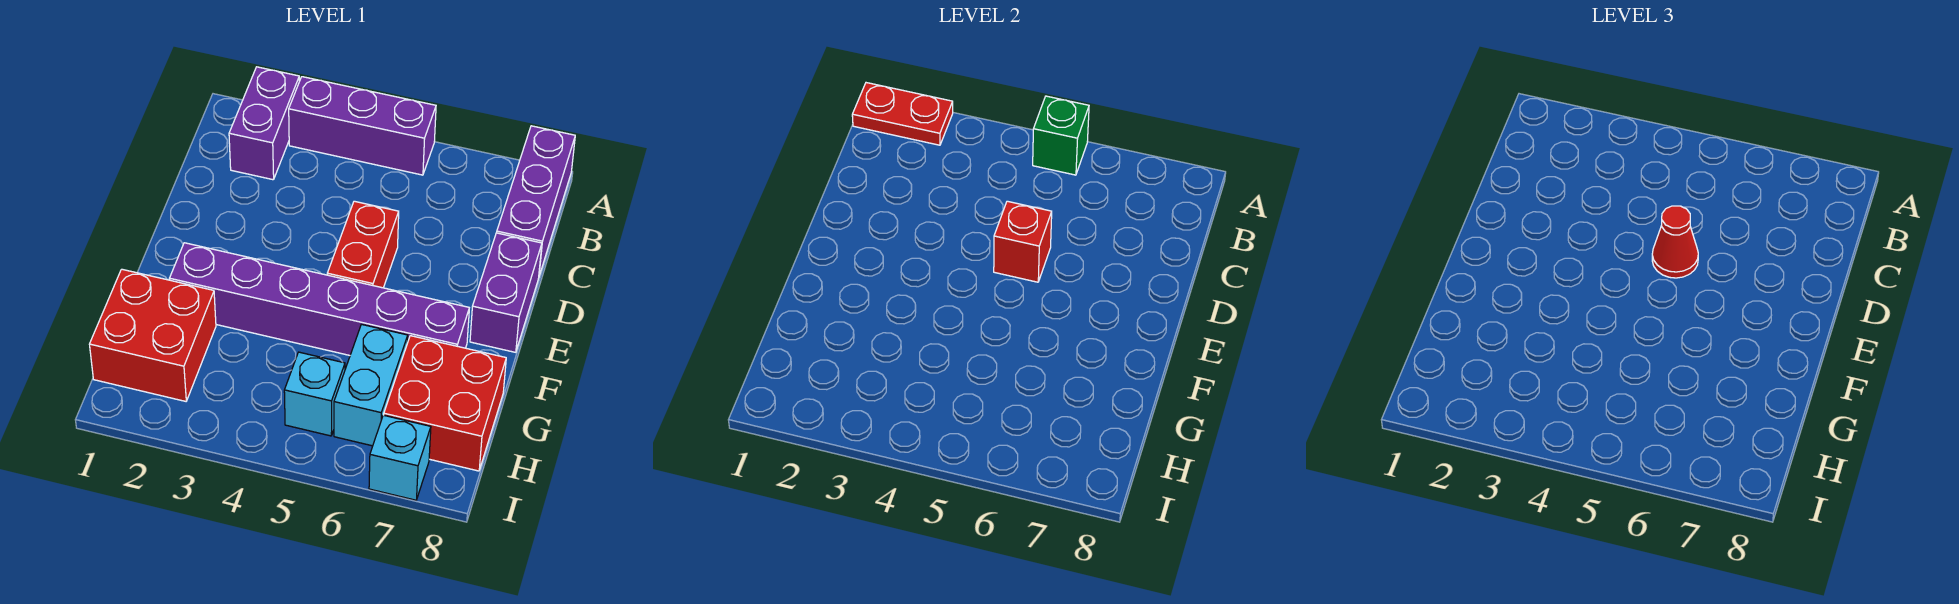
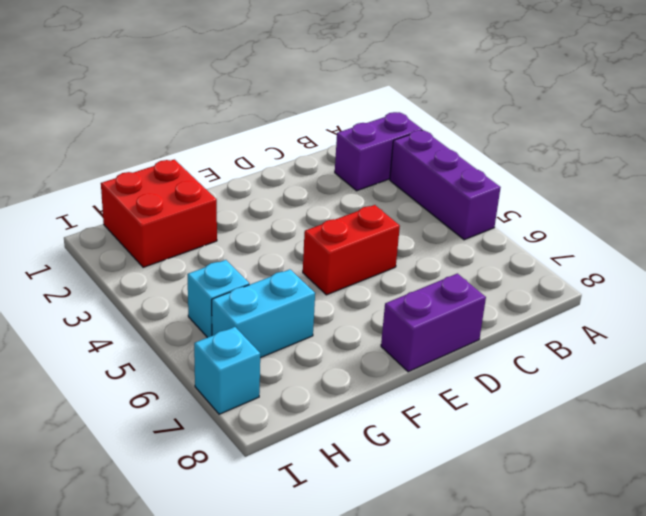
none -> purple 1x3 brick [497,126,575,276]
none -> purple 1x6 brick [169,243,469,355]
none -> red 2x2 brick [384,336,506,471]

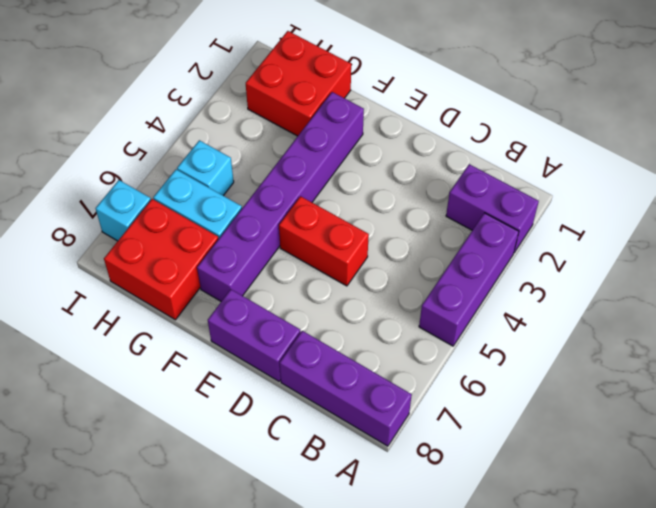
none -> red 1x2 plate [852,83,953,145]
none -> green 1x1 brick [1033,96,1089,175]
none -> red 1x1 brick [994,201,1052,282]

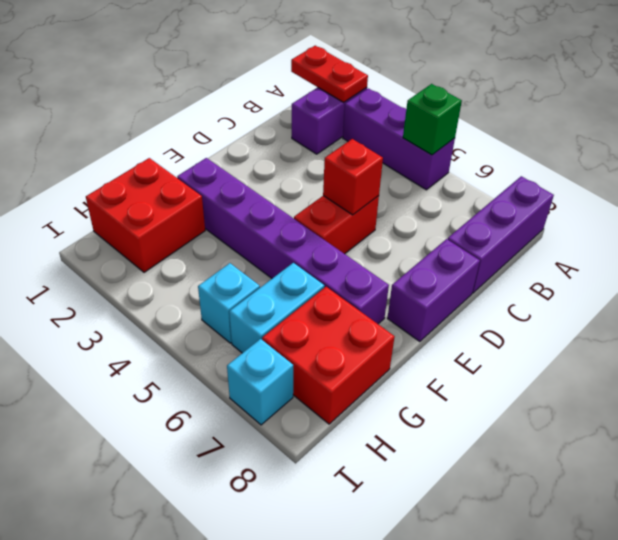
none -> red 1x1 cone [1652,206,1698,278]

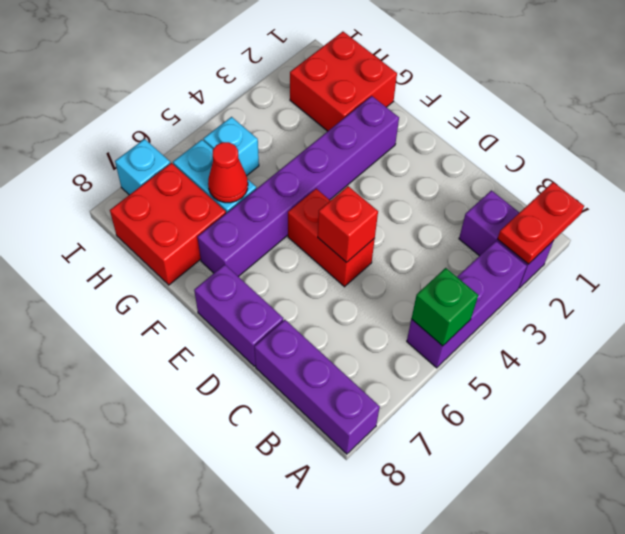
red 1x1 cone [208,142,248,203] -> red 1x1 cone moved to [1652,206,1698,278]

